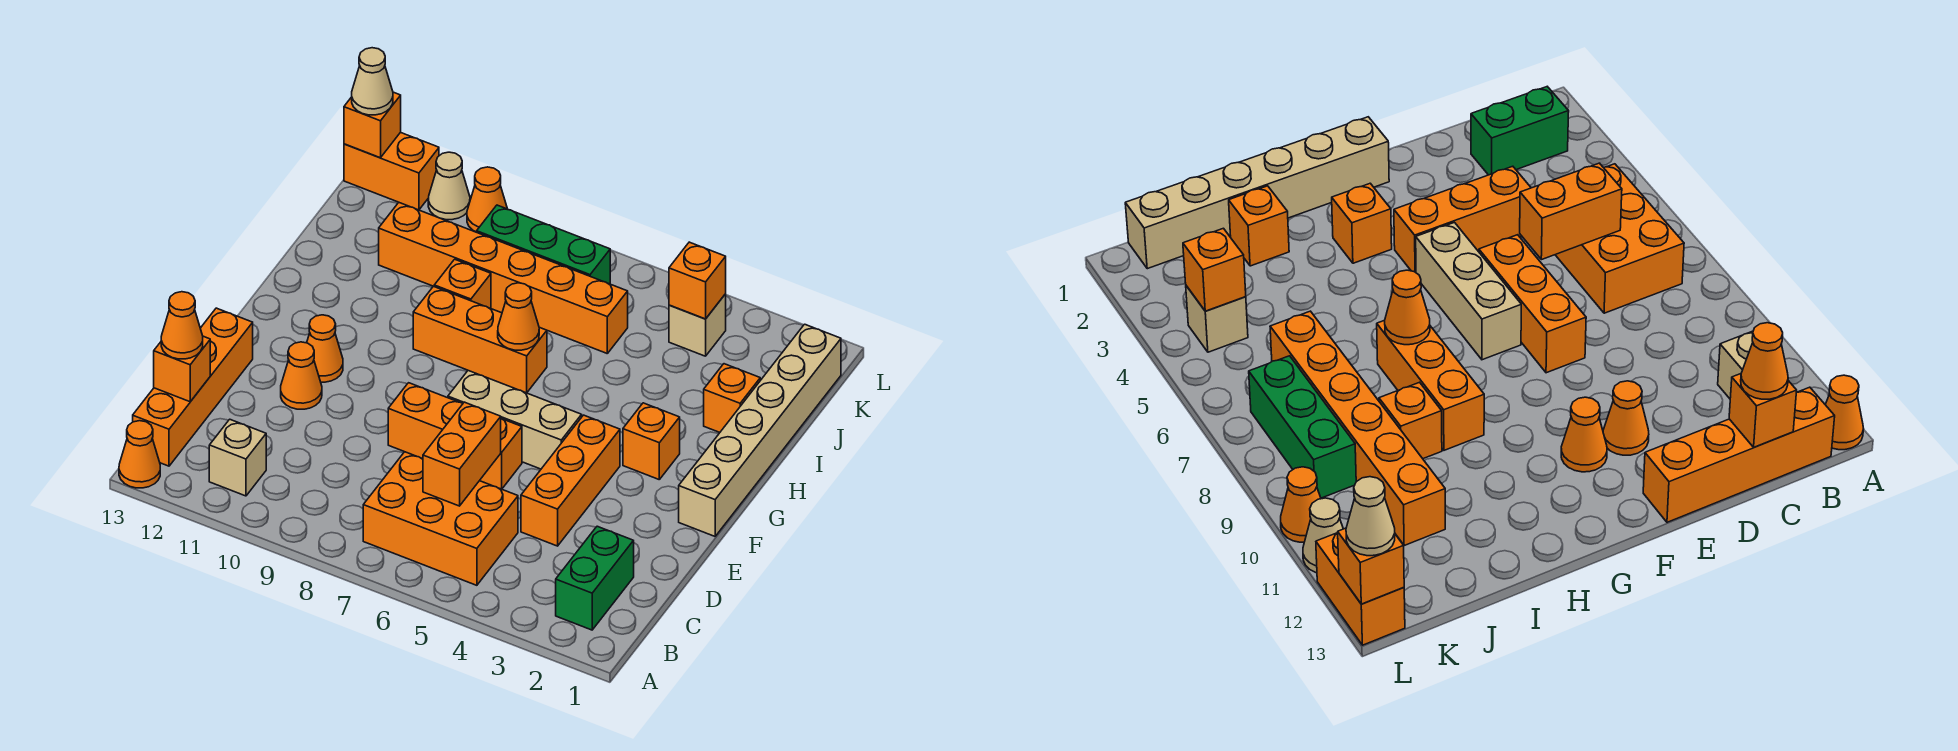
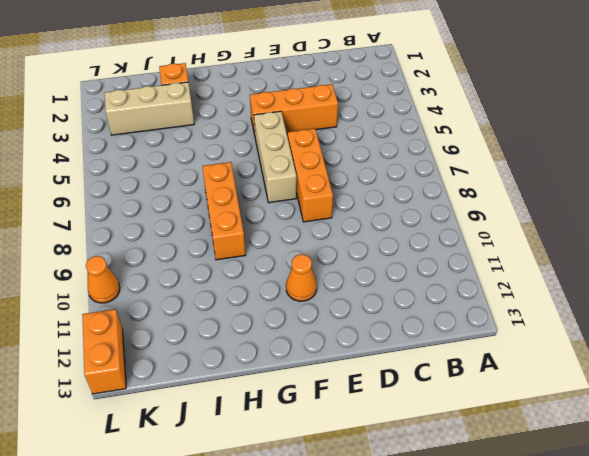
tan 1x3 brick [104,82,194,135] -> none
none -> orange 1x1 cone [119,421,160,488]
none -> green 1x2 brick [556,526,634,630]
none -> orange 2x3 brick [363,452,518,585]

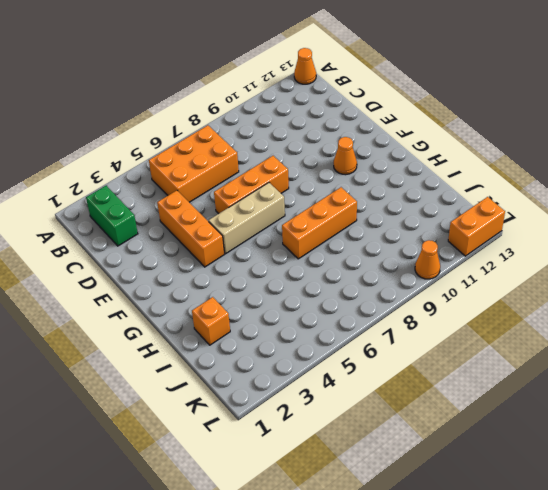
none -> tan 1x1 brick [209,419,266,496]
none -> orange 1x4 brick [133,308,253,466]
none -> orange 1x1 cone [281,342,322,409]

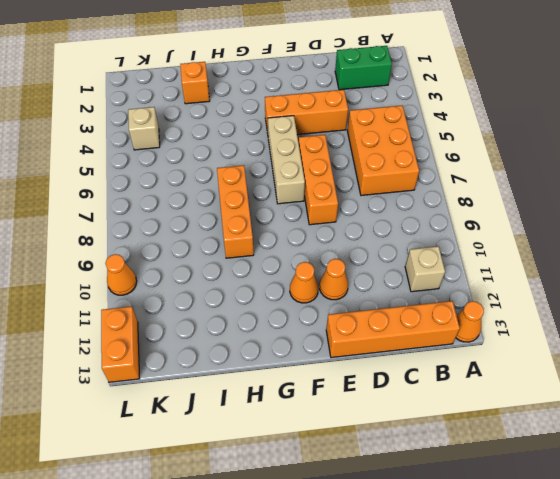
none -> tan 1x6 brick [679,324,841,536]
none -> orange 1x1 brick [623,403,680,479]
none -> orange 1x1 brick [434,259,491,308]

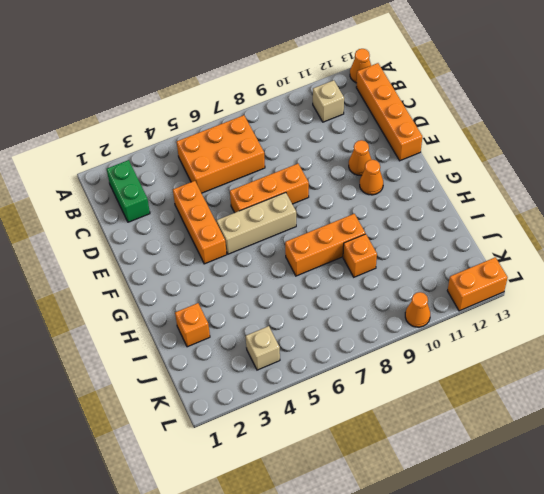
none -> tan 1x6 brick [679,324,841,536]
none -> orange 1x1 brick [623,403,680,479]
none -> orange 1x6 brick [379,203,628,353]

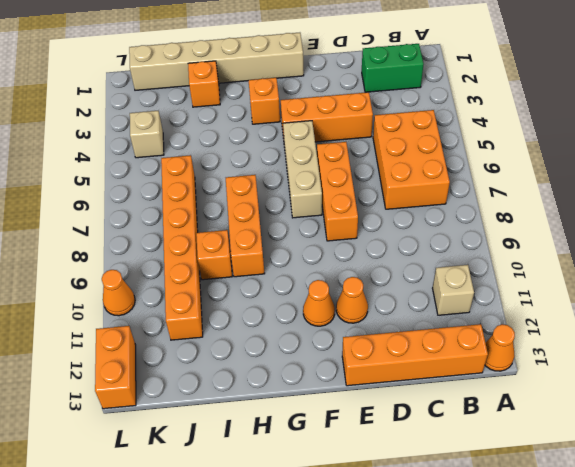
none -> green 1x3 brick [477,205,610,284]
none -> tan 1x1 cone [428,152,470,220]
none -> orange 1x2 brick [423,402,501,506]

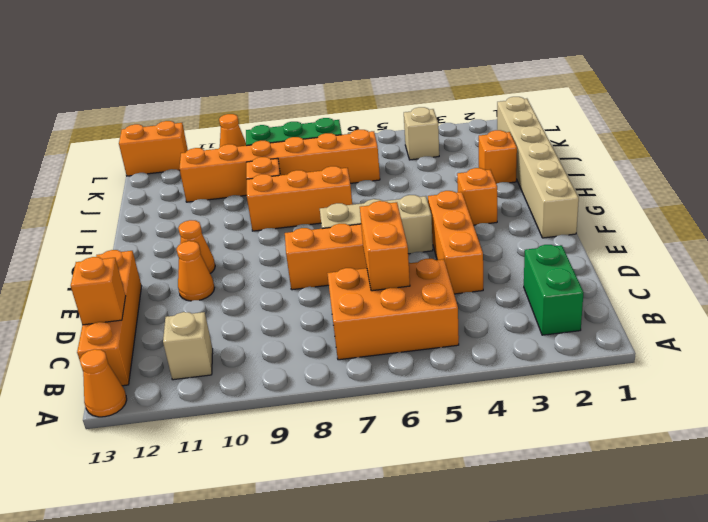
none -> tan 1x1 cone [428,152,470,220]
none -> orange 1x1 cone [498,283,539,350]
none -> orange 1x1 brick [669,242,726,319]

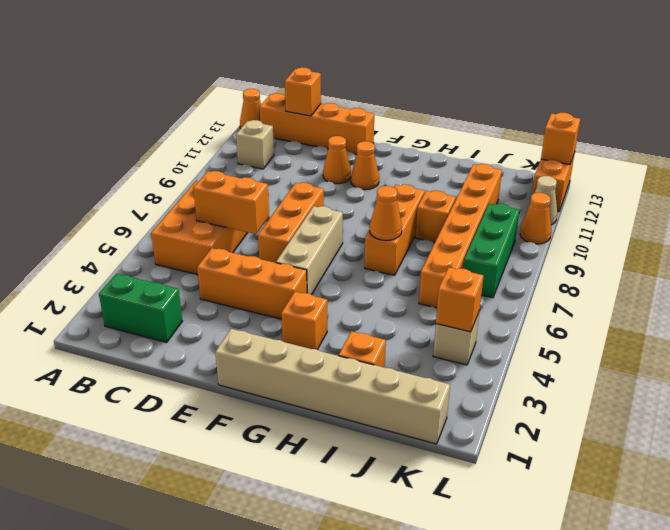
none -> orange 1x1 cone [161,292,203,359]
none -> tan 1x1 cone [352,48,393,115]

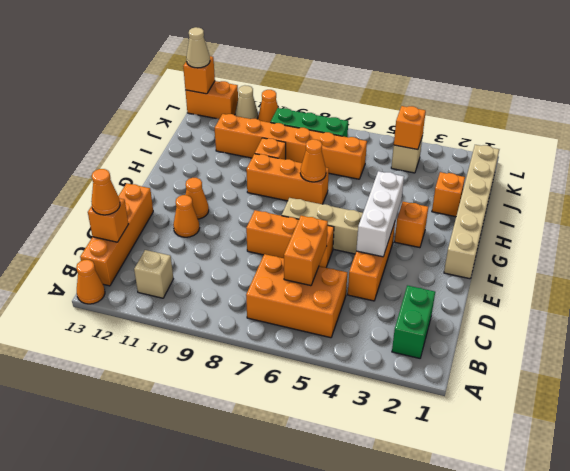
white 1x3 brick [356,171,404,257] -> none

